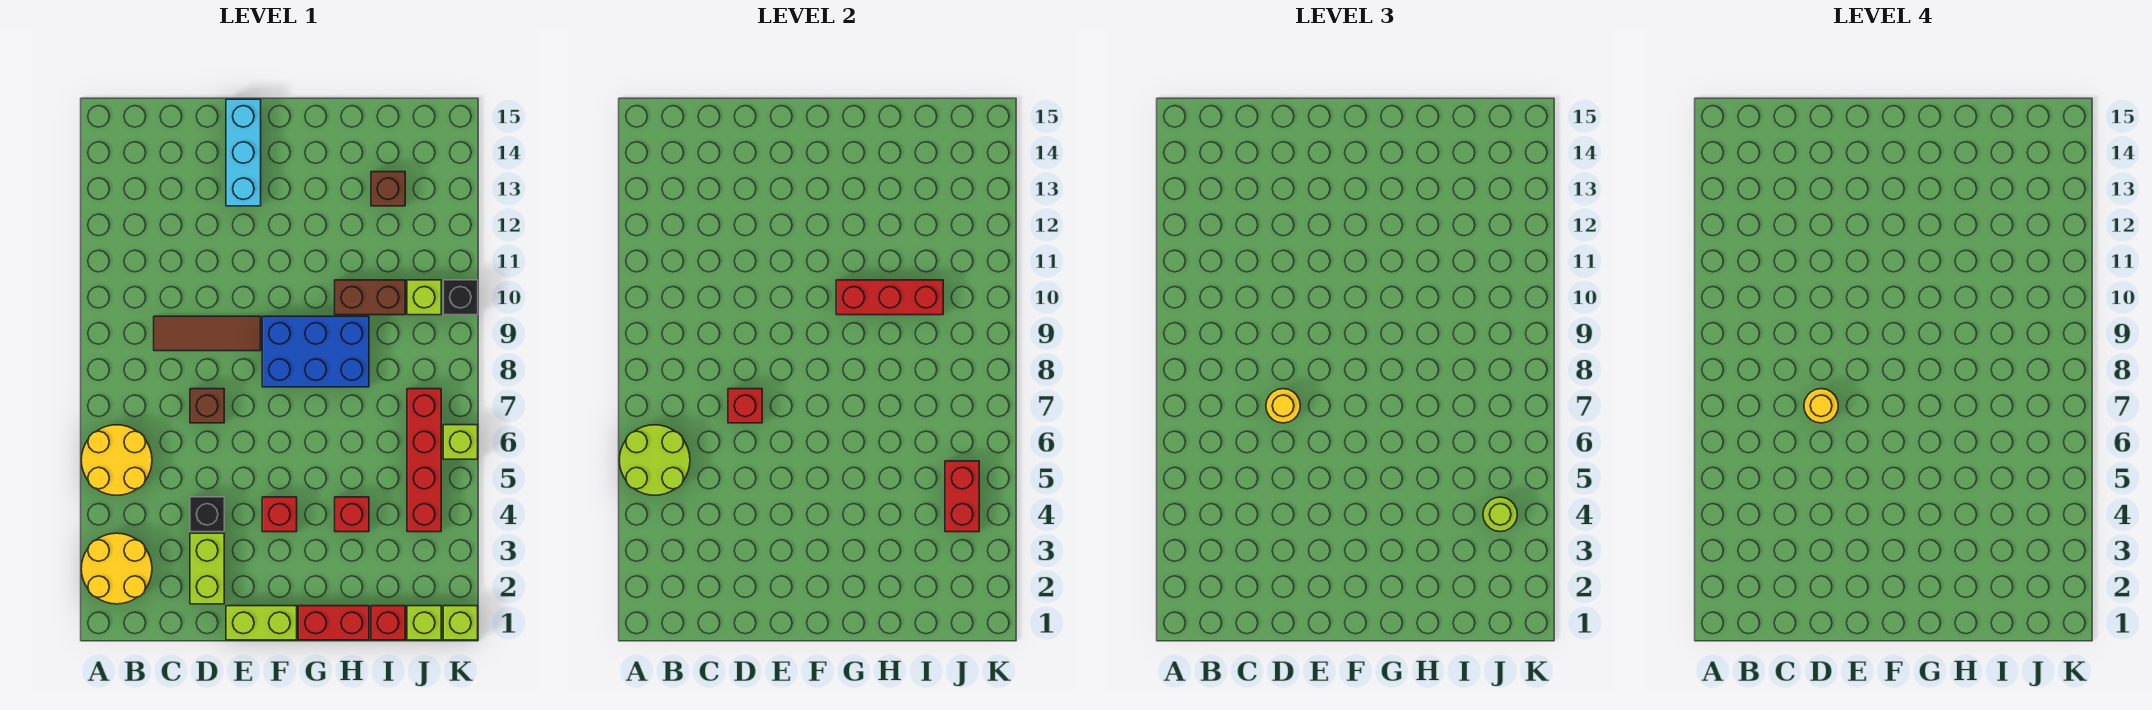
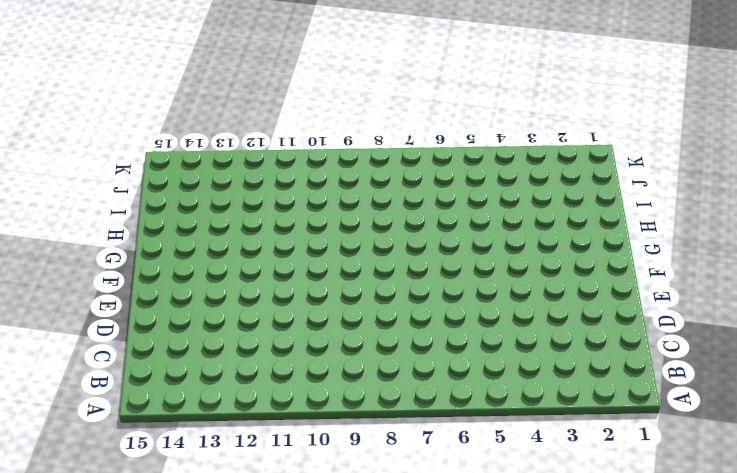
none -> yellow 2x2 round brick [81,533,152,604]
none -> yellow 2x2 round brick [81,425,152,495]
none -> brown 1x3 tile [154,316,261,351]

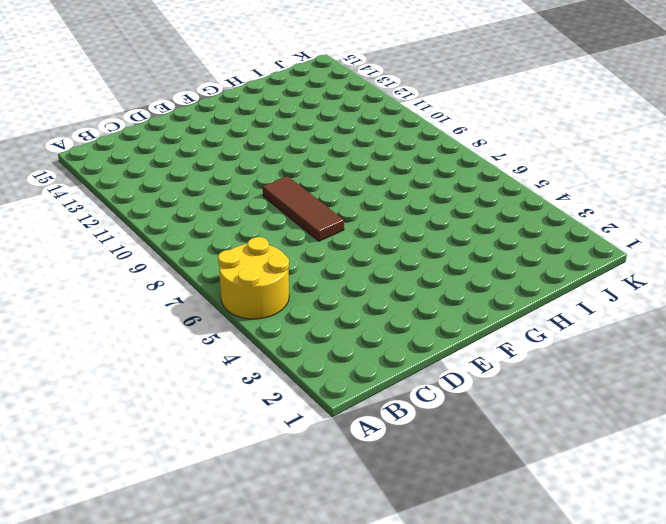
brown 1x3 tile [263,176,344,241] -> brown 1x3 tile turned to [154,316,261,351]
none -> yellow 2x2 round brick [81,533,152,604]
none -> lime 1x2 brick [190,533,224,604]
none -> black 1x1 brick [190,497,224,532]

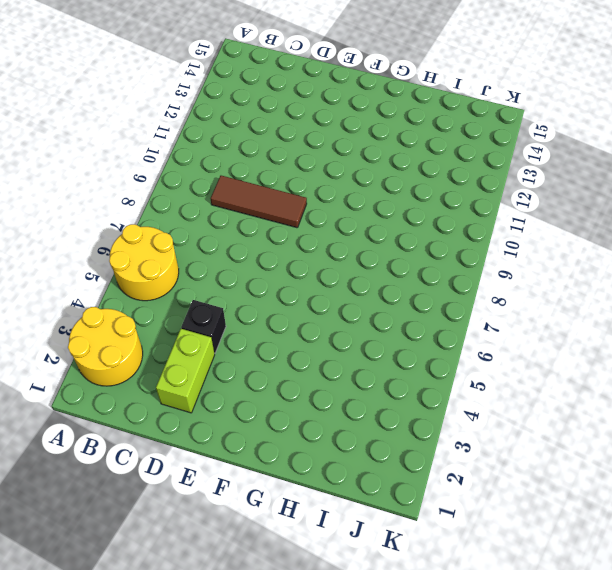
none -> brown 1x1 brick [190,389,224,423]
none -> lime 1x2 brick [226,606,297,640]
none -> cyan 1x3 brick [226,99,261,206]

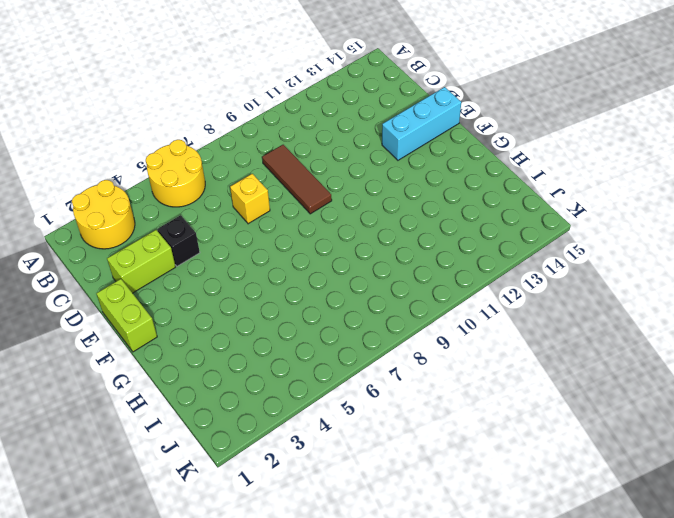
yellow 1x1 brick [230,174,270,224] -> brown 1x1 brick [190,389,224,423]
none -> red 1x1 brick [262,497,297,532]
none -> blue 2x3 brick [262,316,369,387]
none -> red 1x2 brick [298,606,369,640]

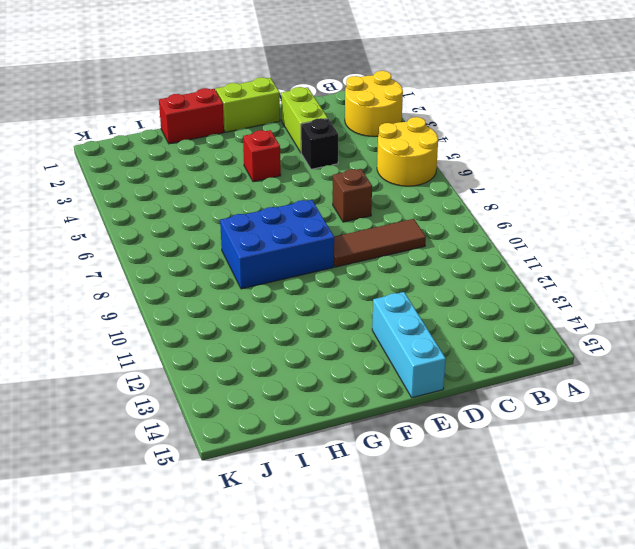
none -> red 1x1 brick [335,497,369,532]
none -> brown 1x2 brick [335,280,405,315]
none -> red 1x1 brick [371,606,405,640]

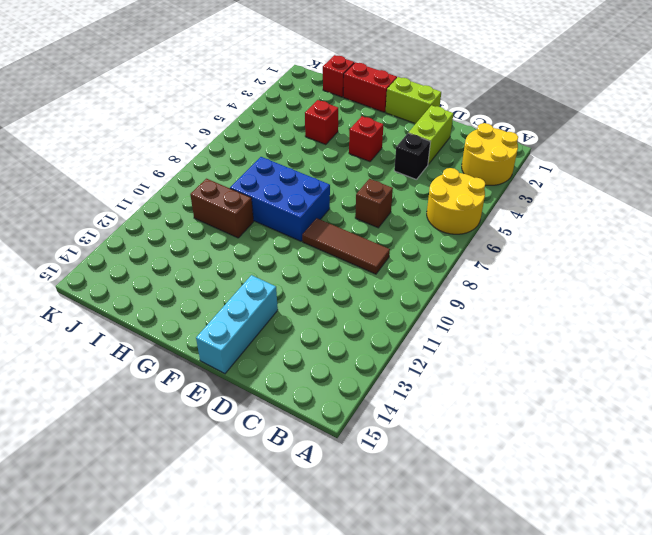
none -> brown 1x1 brick [371,172,405,206]
none -> lime 1x1 brick [407,606,441,640]
none -> red 1x4 brick [407,389,441,532]

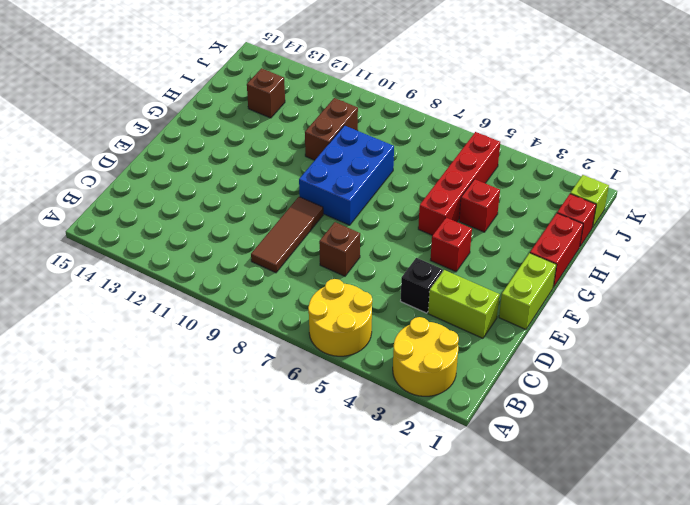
red 1x4 brick [418,132,500,235] -> red 1x4 brick turned to [407,389,441,532]
none -> cyan 1x3 brick [226,99,261,206]
none -> lime 1x1 brick [407,280,441,315]
none -> lime 1x1 brick [443,606,478,640]

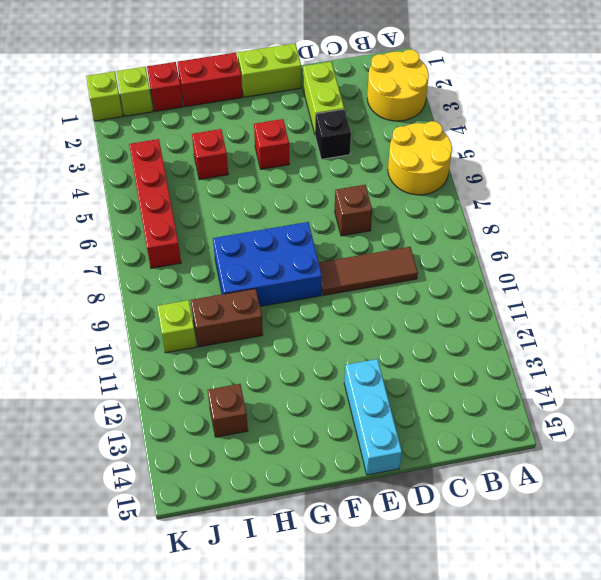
none -> lime 1x1 brick [443,425,478,459]
none -> black 1x1 brick [443,280,478,315]
none -> lime 2x2 round brick [619,425,690,495]

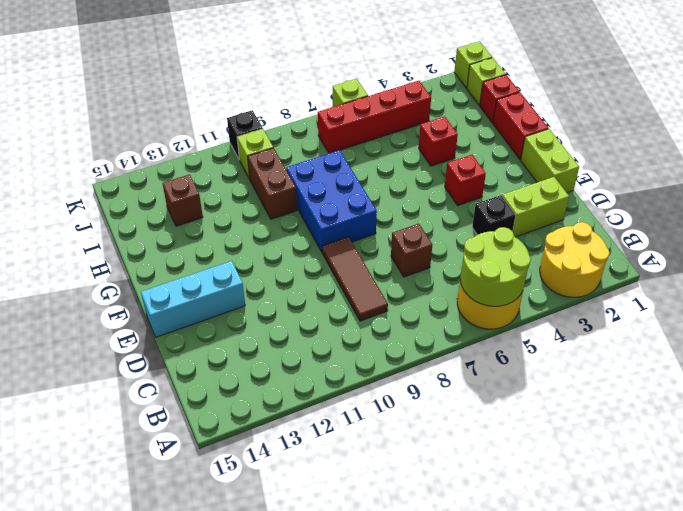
none -> red 1x1 brick [728,389,762,423]
none -> red 1x3 brick [836,280,943,315]
none -> red 1x2 brick [945,461,979,532]

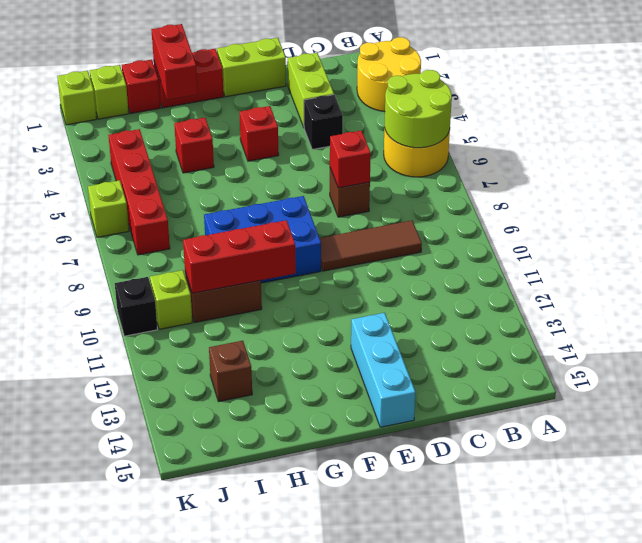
red 1x2 brick [151,24,198,100] -> red 1x2 brick moved to [945,461,979,532]
none -> yellow 1x1 round brick [1266,389,1300,423]
none -> lime 1x1 round brick [1483,497,1517,532]
none -> yellow 1x1 round brick [1804,389,1838,423]

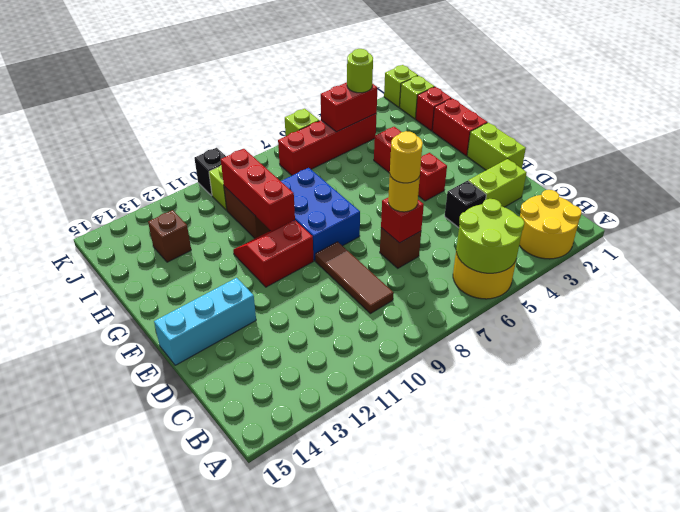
red 2x2 slope [233,221,313,287] -> none

